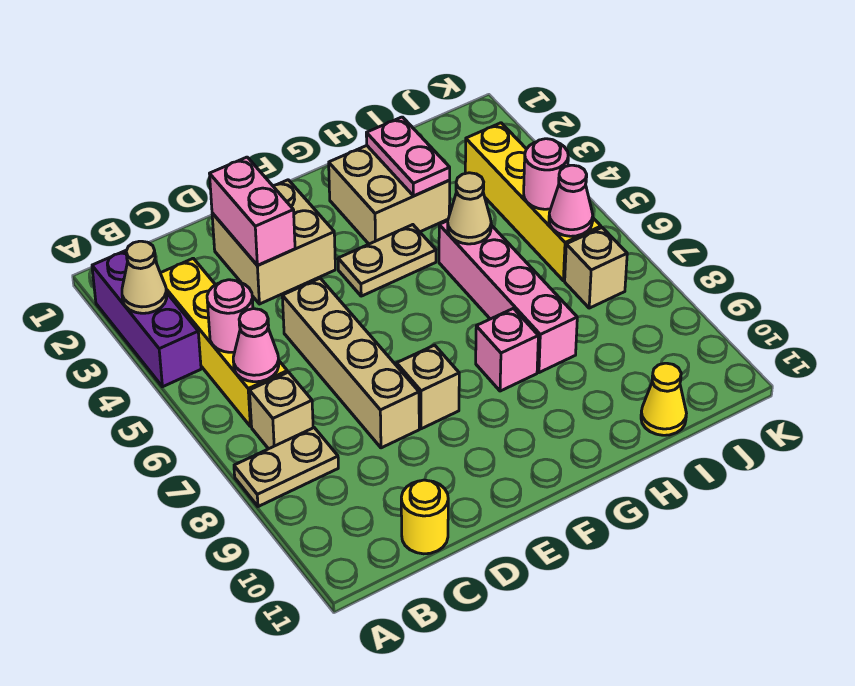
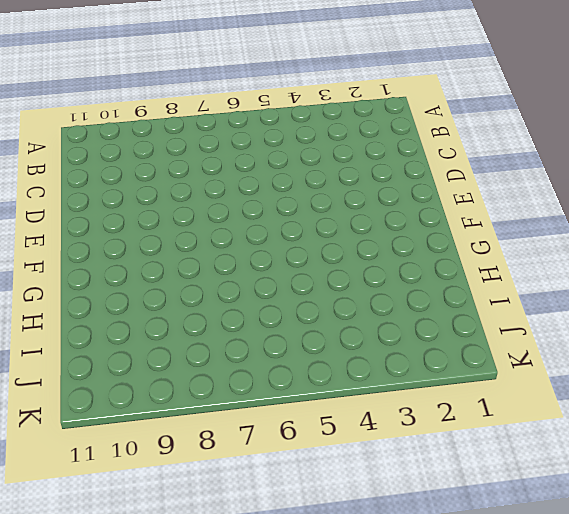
none -> purple 1x3 brick [92,250,201,387]
none -> tan 1x2 plate [234,428,338,507]
none -> yellow 1x4 brick [161,258,287,427]

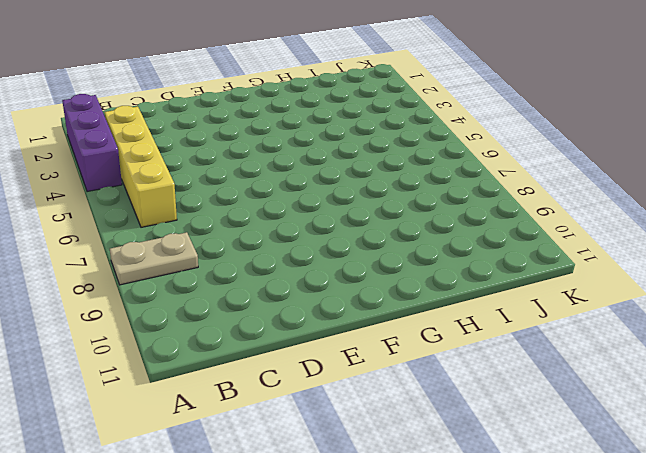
none -> tan 1x1 brick [249,372,313,449]
none -> yellow 1x1 round brick [401,480,448,554]
none -> tan 2x2 brick [212,180,335,304]

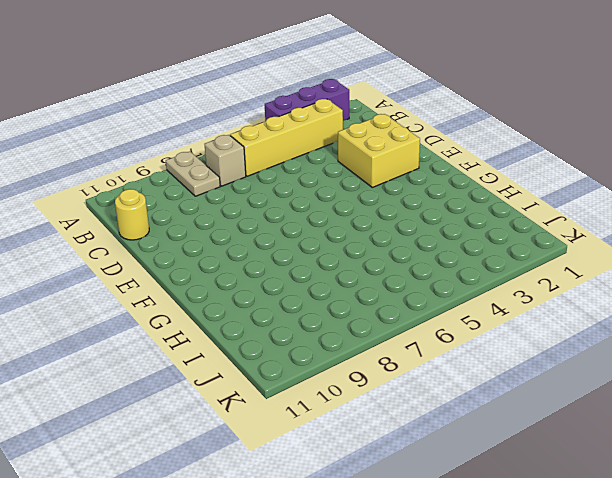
yellow 2x2 brick [338,114,420,187] -> tan 2x2 brick [212,180,335,304]
none -> tan 1x4 brick [282,278,419,448]
none -> tan 1x1 brick [397,345,459,429]
none -> tan 1x2 plate [338,225,436,296]

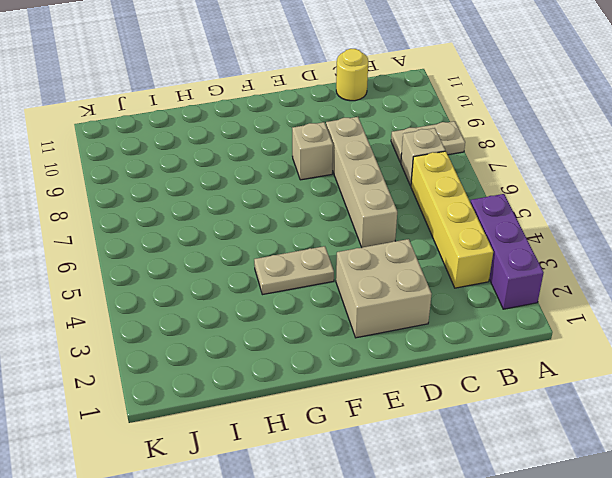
none -> tan 2x2 brick [329,146,450,244]
none -> pink 1x1 brick [476,308,538,391]
none -> pink 1x4 brick [439,221,577,373]

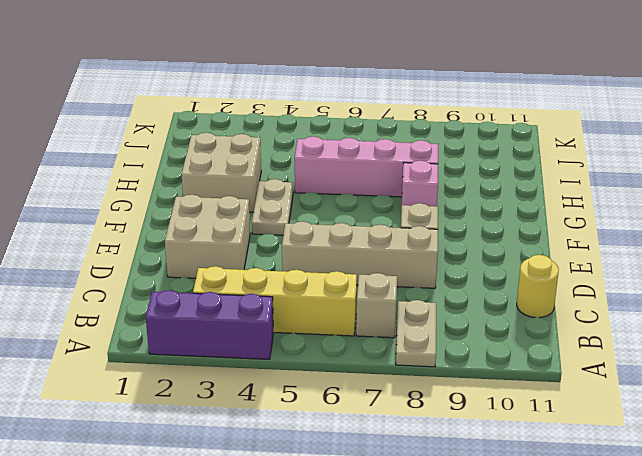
none -> yellow 1x1 cone [641,363,686,435]
none -> yellow 1x4 brick [465,123,601,281]
none -> tan 1x1 brick [565,228,627,308]

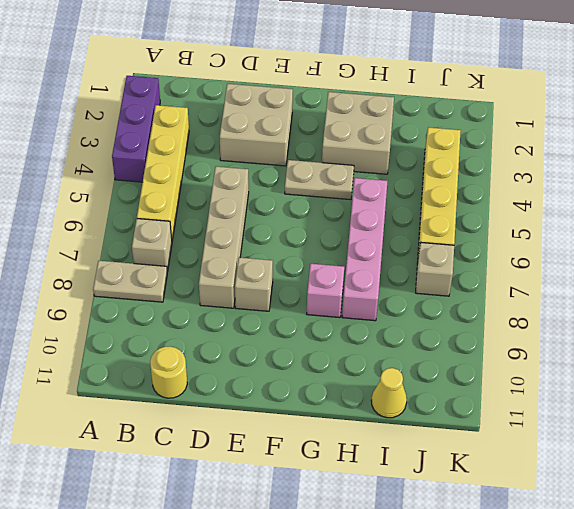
none -> tan 1x1 cone [122,241,167,313]
none -> pink 1x1 round brick [207,280,253,352]
none -> pink 1x1 cone [233,309,279,382]

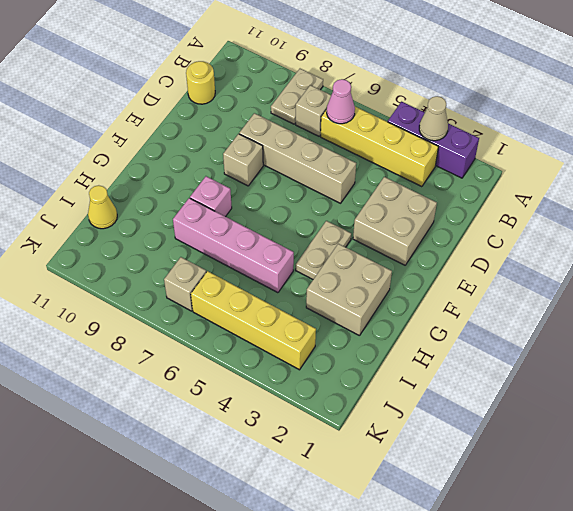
none -> pink 1x1 round brick [207,280,253,352]
none -> pink 1x2 brick [210,157,295,266]
none -> pink 1x2 plate [366,117,450,196]

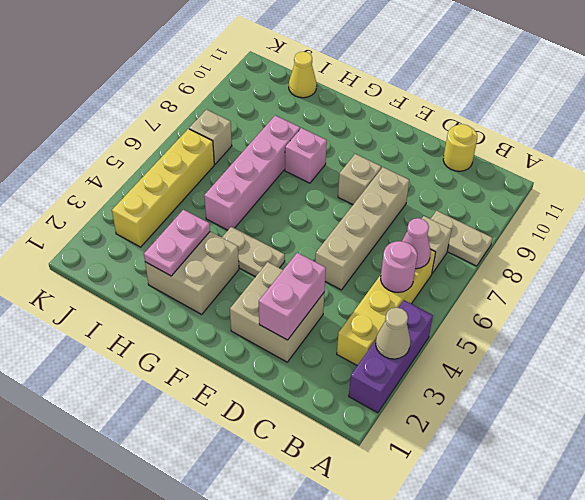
none -> tan 1x1 cone [448,173,491,244]
none -> pink 1x1 round brick [524,139,568,209]
none -> pink 1x1 cone [549,165,593,236]

